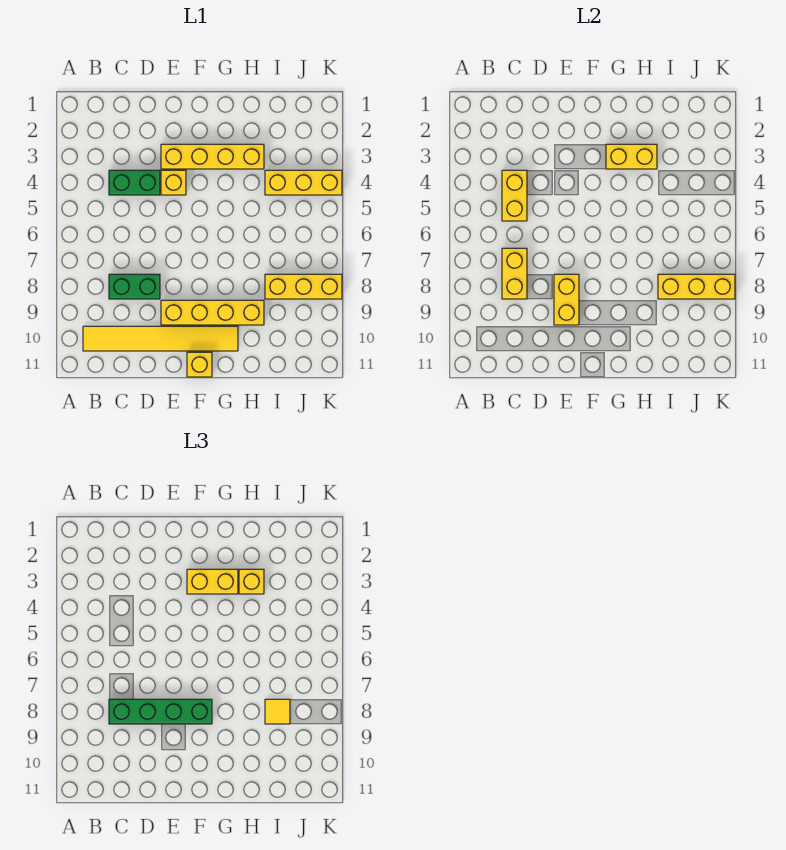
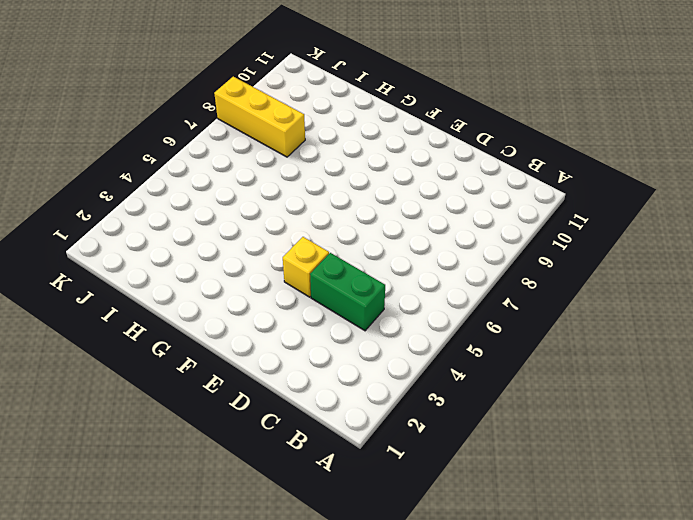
none -> yellow 1x6 tile [83,326,238,351]
none -> green 1x2 brick [109,274,160,299]
none -> yellow 1x4 brick [161,144,264,169]

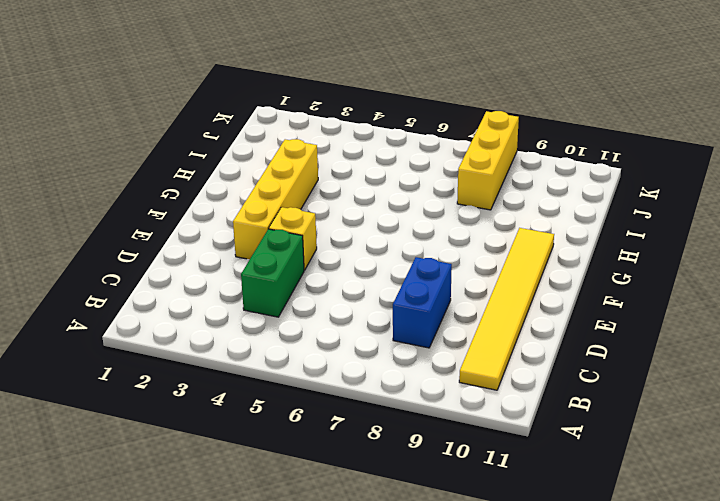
blue 1x2 brick [393,257,452,348] -> green 1x2 brick [109,274,160,299]
none -> yellow 1x4 brick [161,300,264,325]
none -> yellow 1x1 brick [187,352,212,377]
none -> yellow 1x3 brick [265,170,342,195]

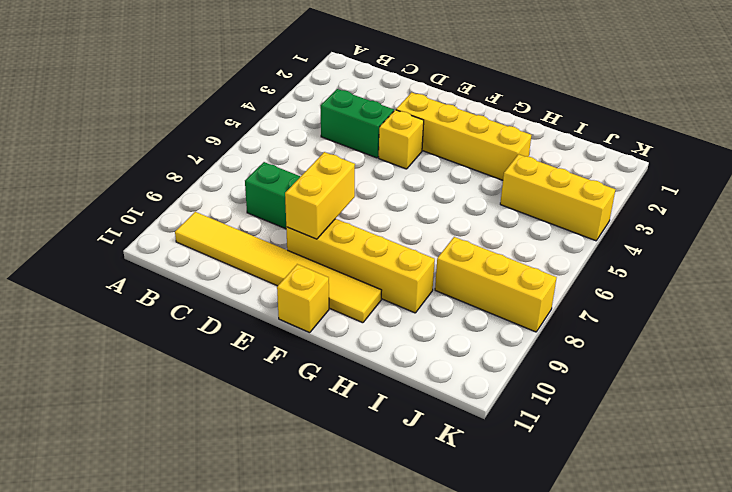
none -> yellow 1x2 brick [502,170,527,221]
none -> yellow 1x2 brick [502,248,527,299]
none -> yellow 1x2 brick [606,144,657,169]

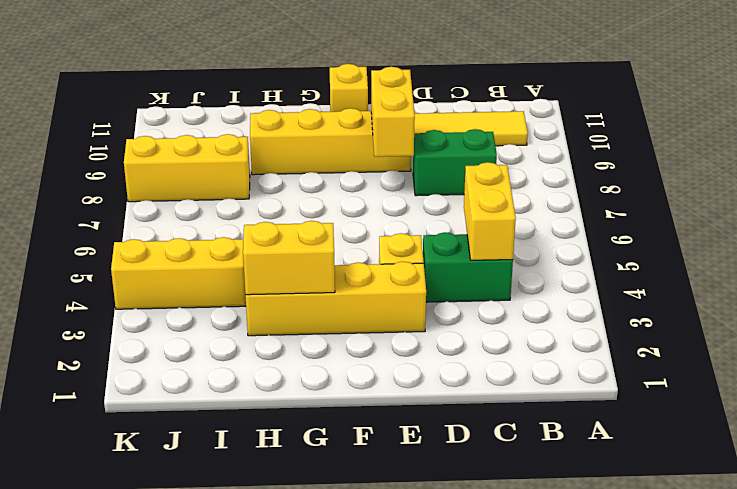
none -> yellow 1x2 brick [502,248,527,299]
none -> yellow 1x3 brick [658,274,735,299]
none -> green 1x4 brick [109,699,212,724]

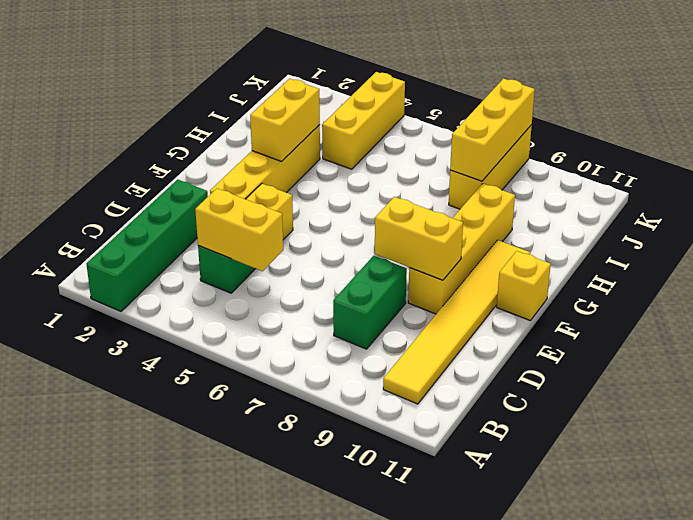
green 1x4 brick [87,180,208,311] -> green 1x4 brick moved to [109,699,212,724]
none -> yellow 1x2 brick [502,248,527,299]
none -> yellow 1x2 brick [187,569,238,594]
none -> yellow 1x1 brick [239,569,264,594]

